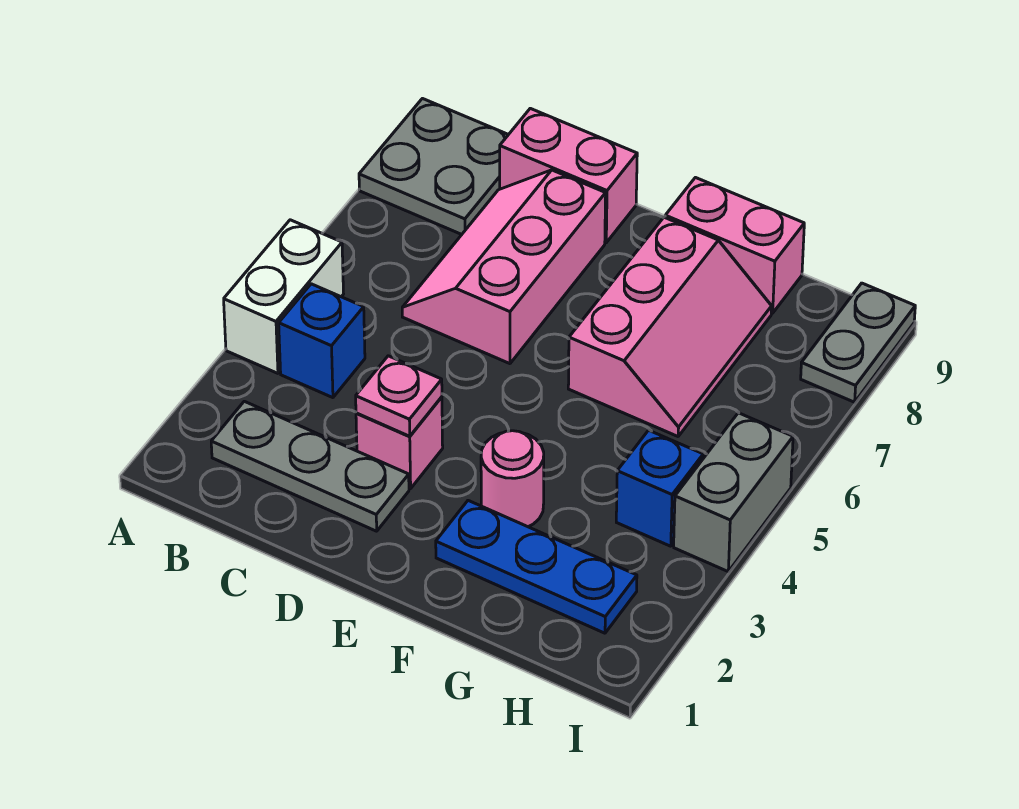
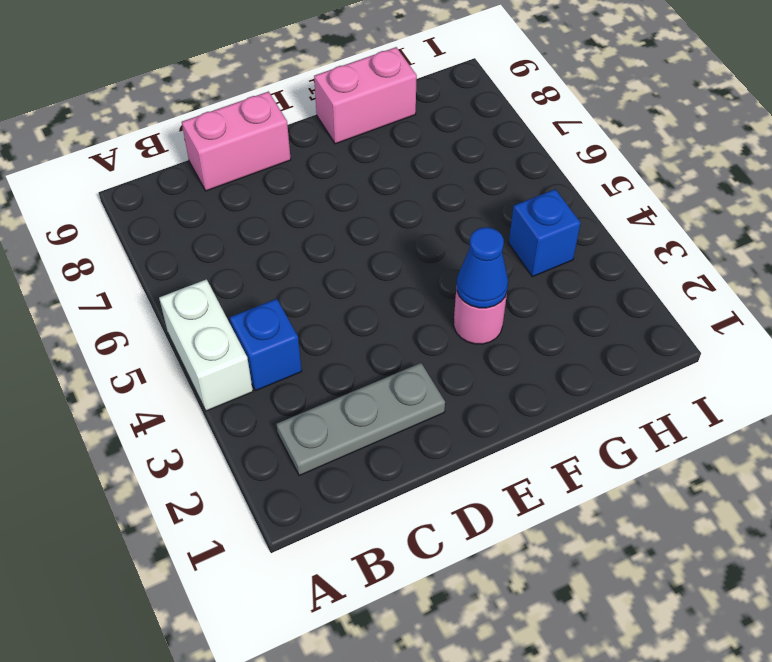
blue 1x1 cone [457,227,508,308] -> none
none -> grey 2x2 plate [359,99,508,234]
none -> pink 2x3 slope [402,170,606,364]
none -> pink 1x1 brick [356,397,443,489]

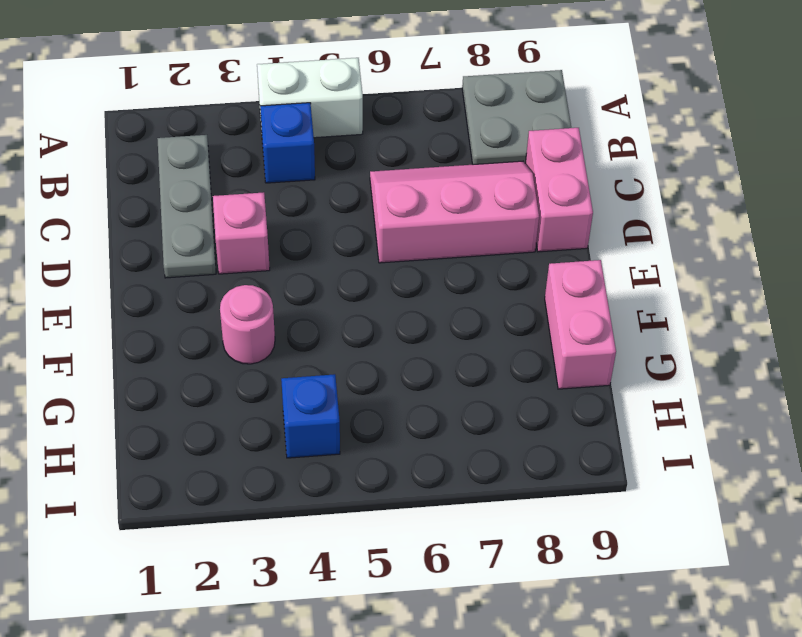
none -> blue 1x3 plate [436,501,637,633]
none -> pink 2x3 slope [568,217,772,436]
none -> grey 1x2 brick [674,413,793,571]

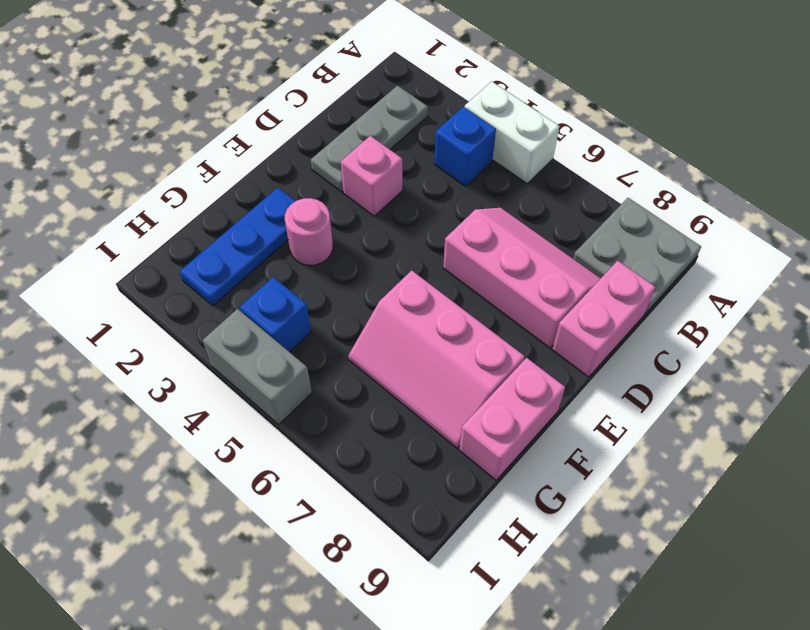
none -> grey 1x2 plate [801,283,915,402]
none -> pink 1x1 plate [356,356,442,436]

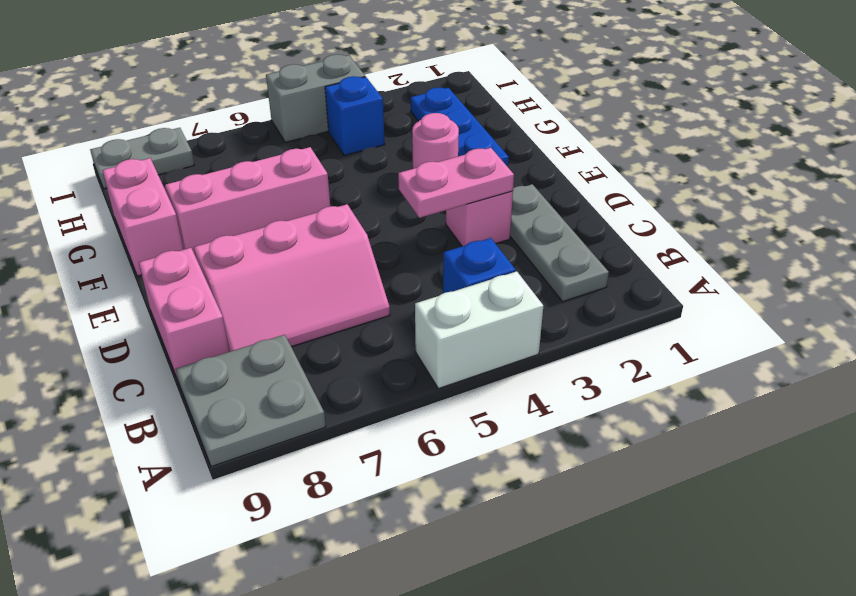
pink 1x2 plate [398,148,514,218] -> pink 1x1 plate [356,356,442,436]

